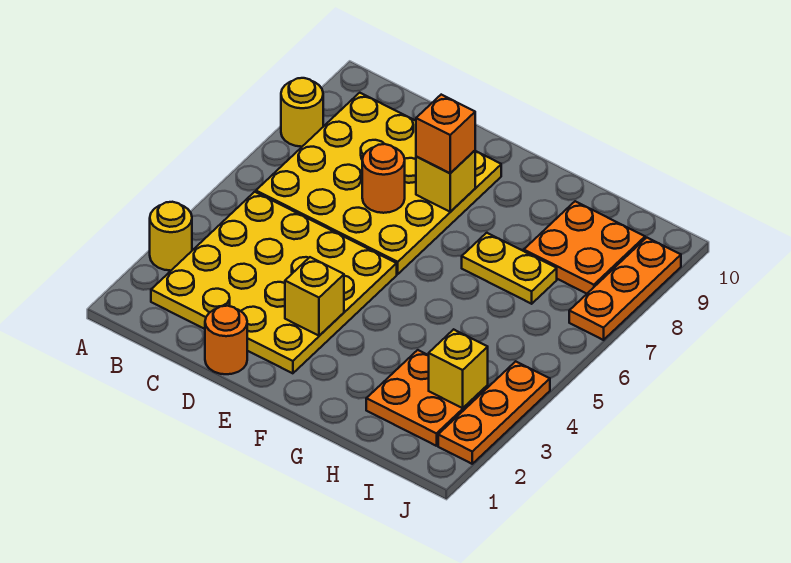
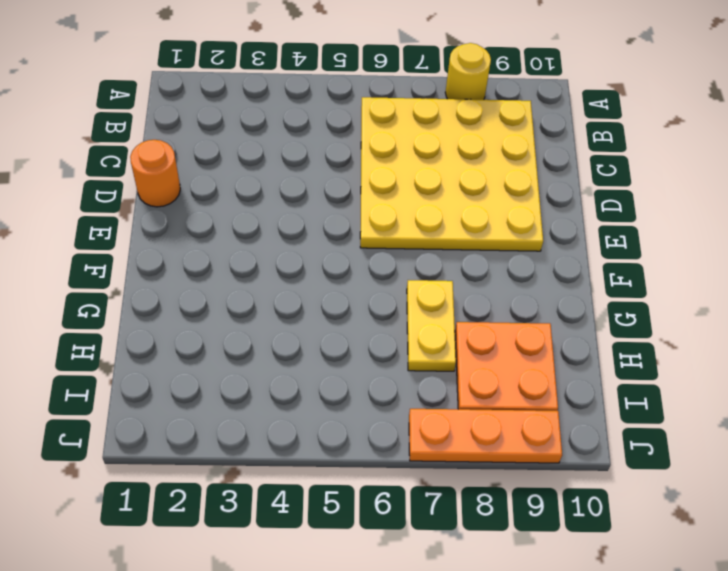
none -> yellow 1x1 round brick [150,202,192,271]
none -> yellow 4x4 plate [151,192,397,373]
none -> orange 2x2 plate [366,350,488,446]

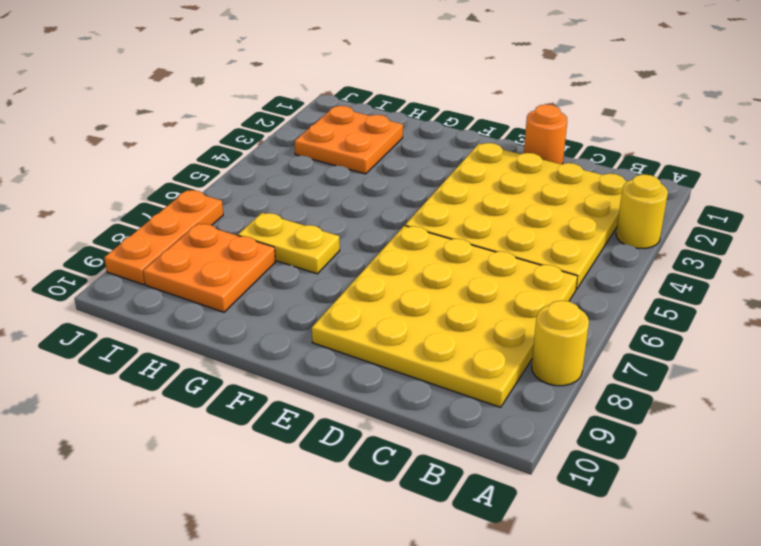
none -> orange 1x3 plate [438,361,550,464]
none -> orange 1x1 round brick [362,144,405,213]
none -> yellow 1x1 brick [285,257,344,336]

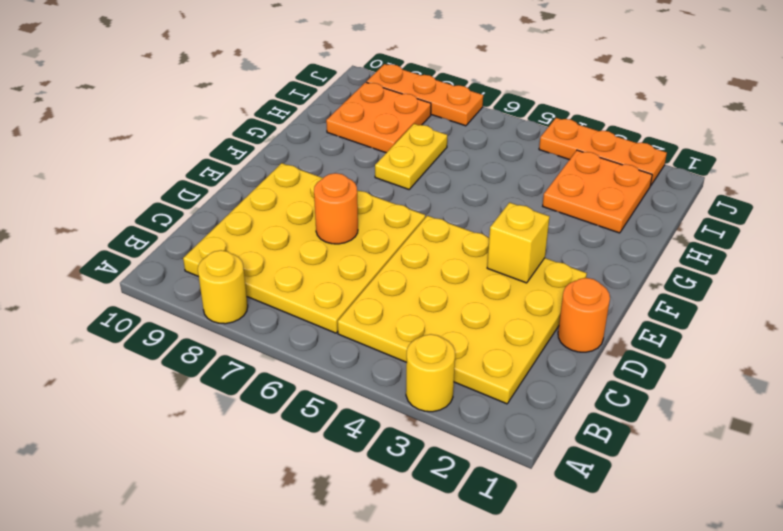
none -> yellow 1x1 brick [416,151,475,212]
none -> yellow 1x1 brick [428,329,488,408]
none -> orange 1x1 brick [416,95,475,173]

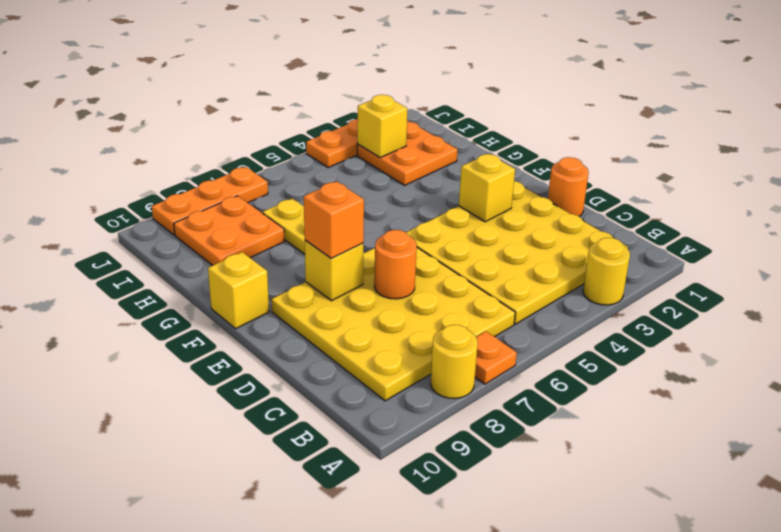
orange 1x1 plate [475,331,517,384] -> none
yellow 1x1 brick [208,252,269,329] -> none

